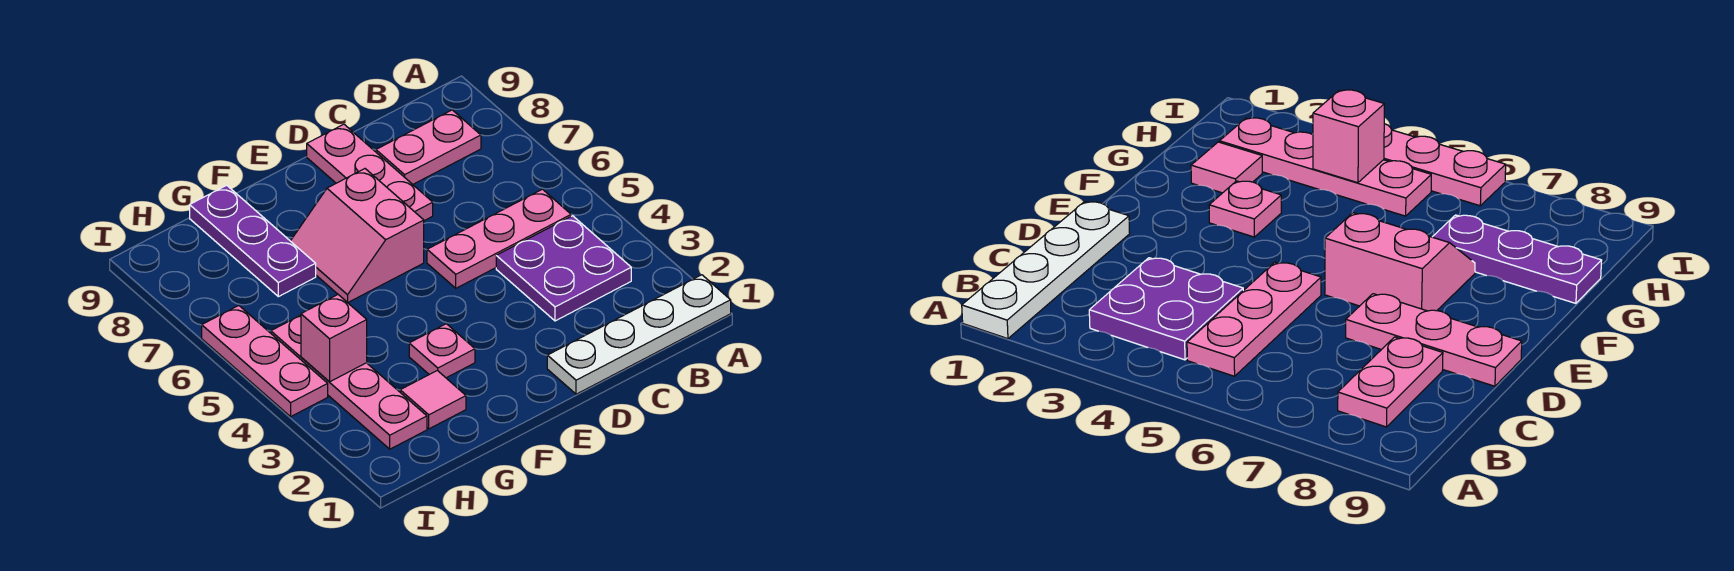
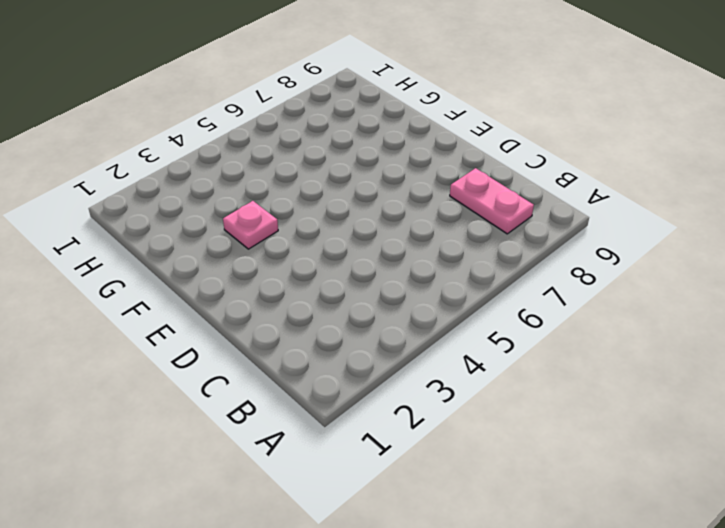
none -> white 1x4 plate [547,275,731,394]
none -> purple 2x2 plate [496,216,631,321]
none -> pink 1x3 plate [427,189,571,288]

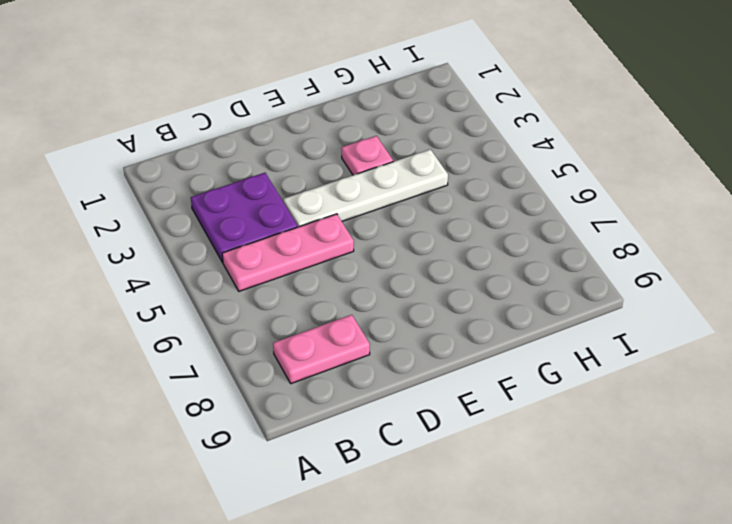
white 1x4 plate [284,149,448,227] -> white 1x4 plate moved to [547,275,731,394]
none -> pink 1x3 plate [307,124,433,221]
none -> pink 2x2 slope [291,169,424,303]
none -> pink 1x1 tile [400,371,466,429]

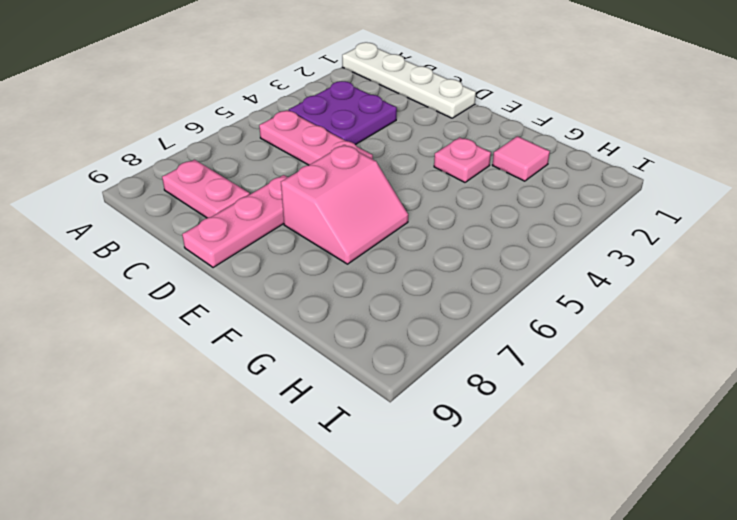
none -> purple 1x3 plate [190,185,316,297]
none -> pink 1x4 plate [271,315,427,449]
none -> pink 1x3 plate [202,306,328,417]

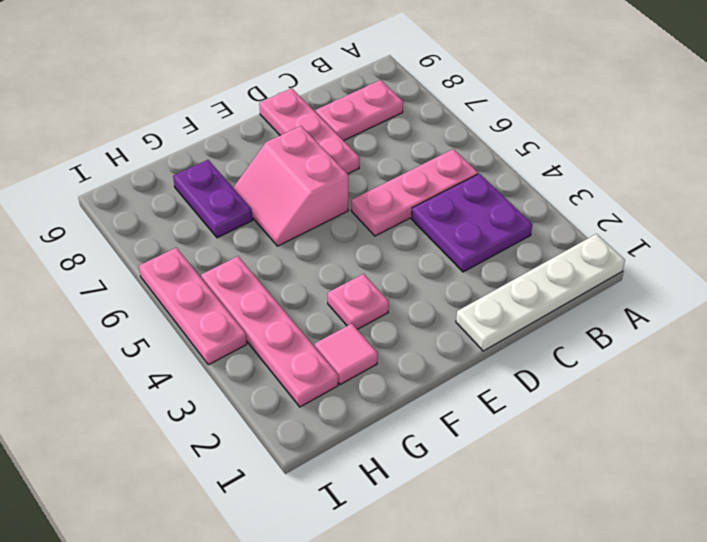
purple 1x2 plate [173,160,252,238] -> purple 1x3 plate [190,185,316,297]
none -> pink 1x1 brick [301,295,367,382]

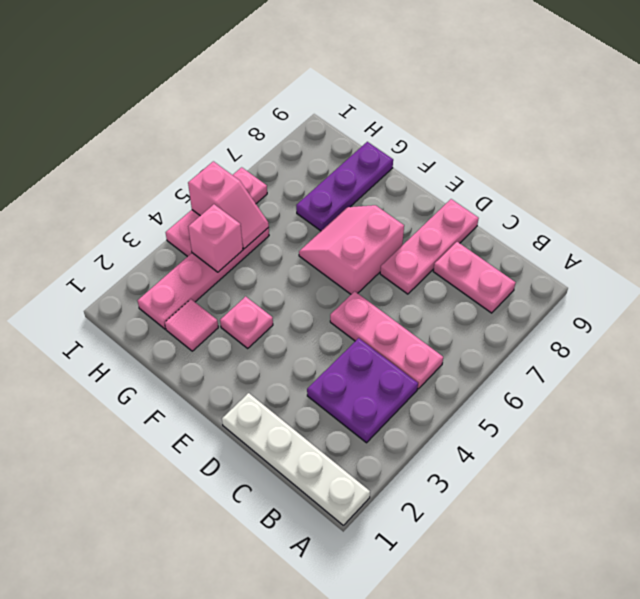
pink 1x2 slope [188,161,269,249] -> none

